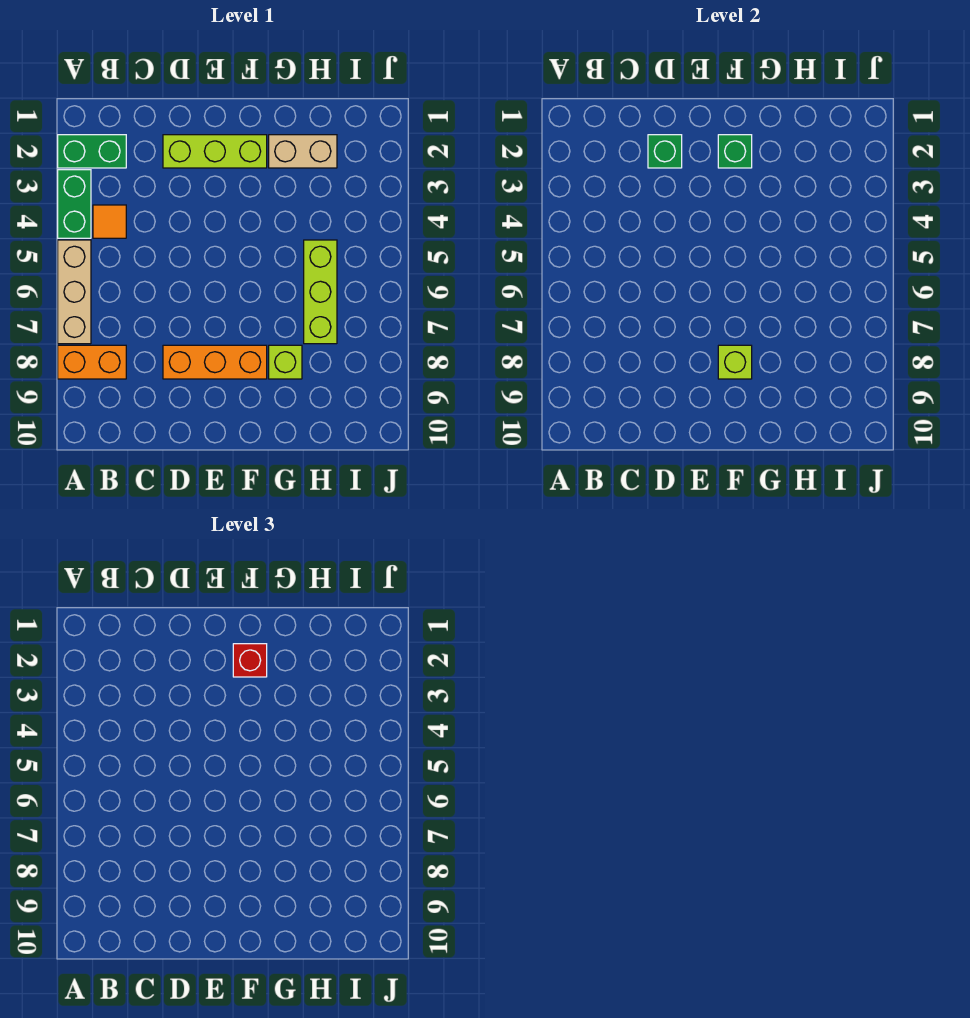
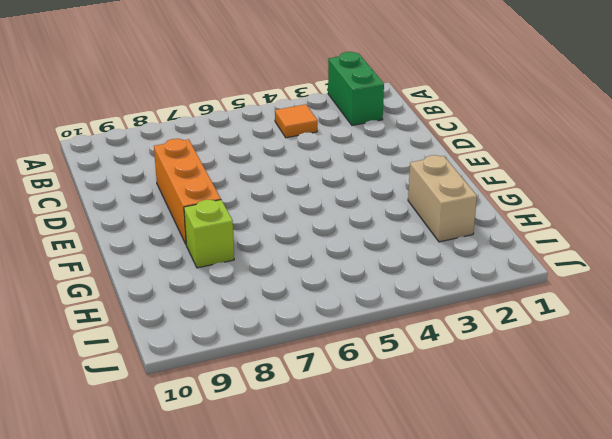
none -> green 1x2 brick [58,170,91,238]
none -> tan 1x3 brick [58,240,91,344]
none -> orange 1x2 brick [58,345,126,379]

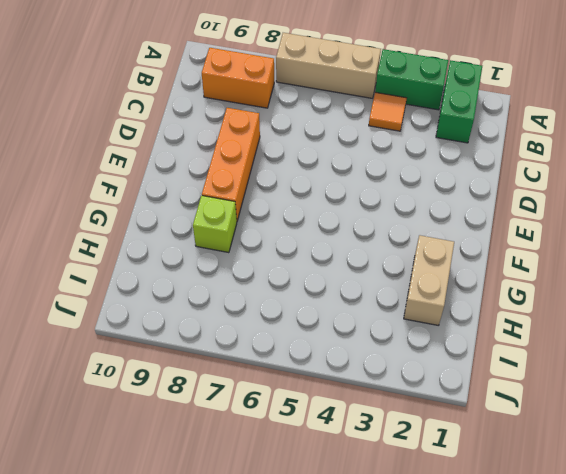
orange 1x2 brick [202,48,274,108] -> orange 1x2 brick turned to [58,345,126,379]
none -> lime 1x3 brick [163,135,267,168]
none -> lime 1x3 brick [304,240,337,344]
none -> green 1x1 brick [648,135,682,168]

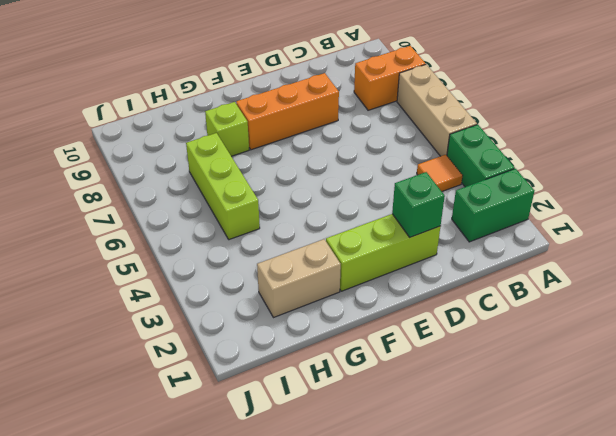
none -> green 1x1 brick [718,135,752,168]
none -> lime 1x1 brick [718,345,752,379]
none -> red 1x1 brick [233,644,267,677]

